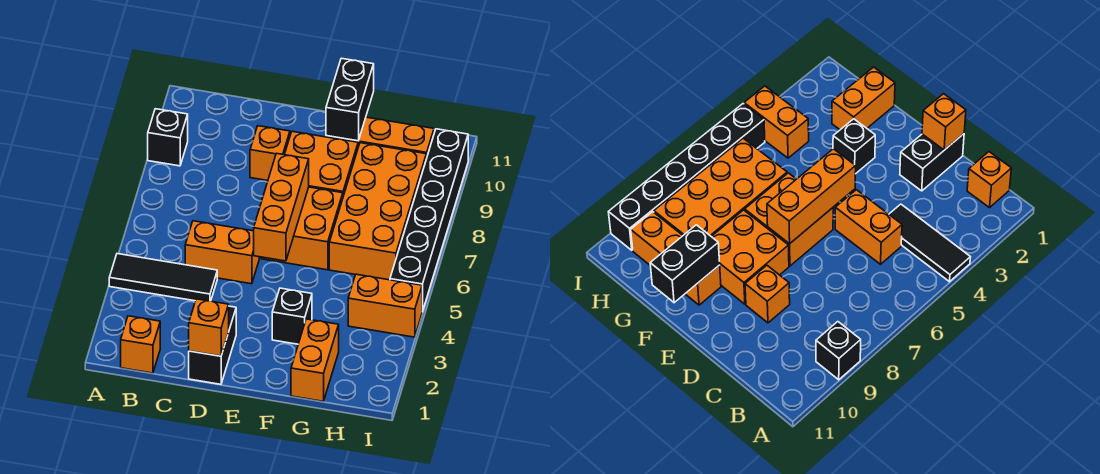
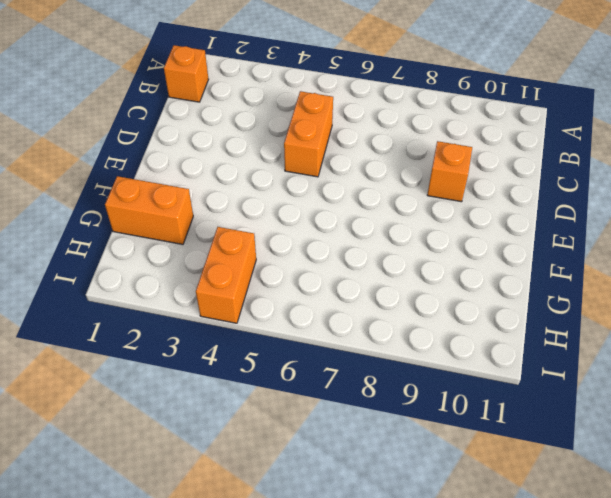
none -> black 1x3 tile [109,254,217,301]
none -> black 1x1 brick [148,109,188,166]
none -> black 1x2 brick [189,306,236,384]

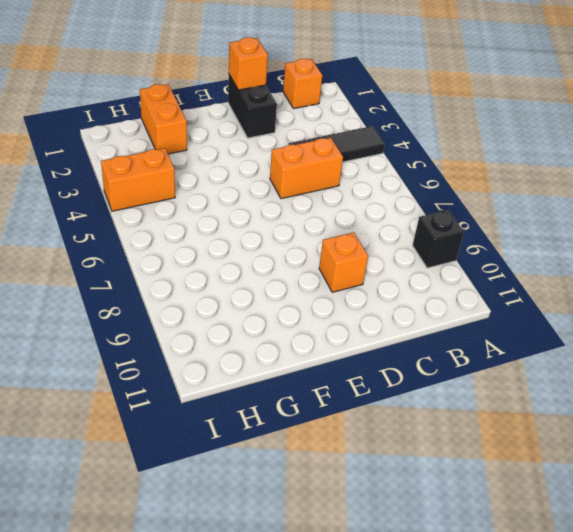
none -> orange 2x2 brick [261,187,343,270]
none -> orange 2x2 brick [285,131,358,196]
none -> black 1x1 brick [272,288,312,344]

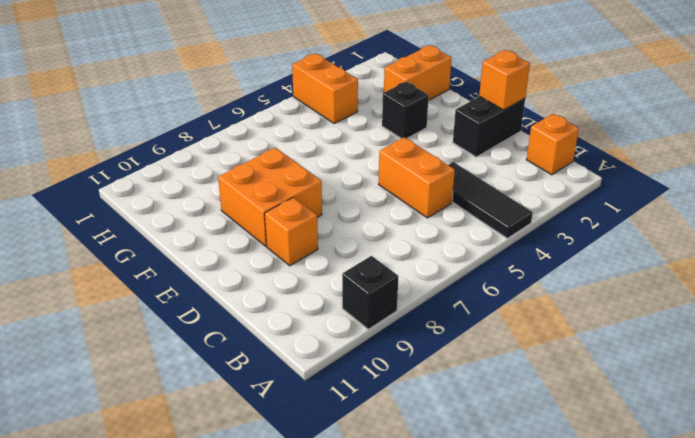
none -> orange 2x2 brick [261,187,343,270]
none -> orange 1x3 brick [326,117,434,159]
none -> orange 2x4 brick [329,143,426,280]

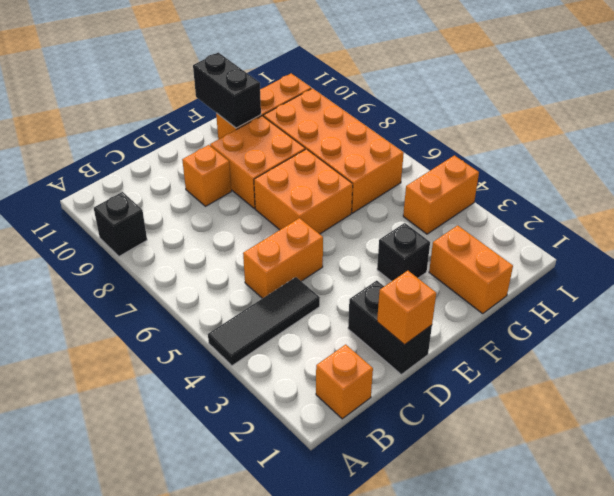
none -> black 1x6 brick [390,129,468,312]
none -> orange 1x3 brick [254,153,309,261]

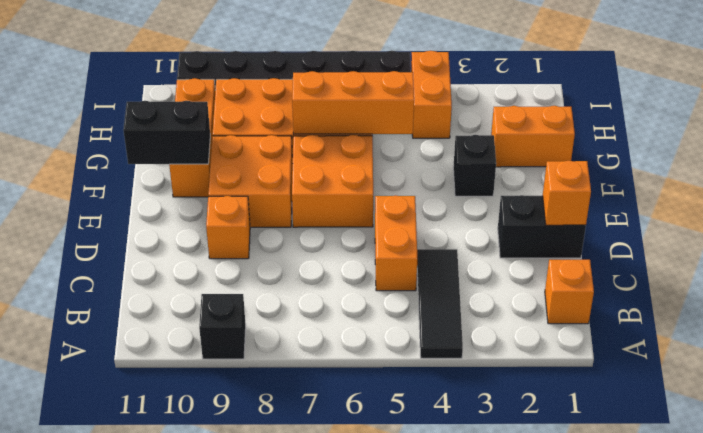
orange 1x3 brick [292,71,414,134] -> orange 1x3 brick moved to [254,153,309,261]

